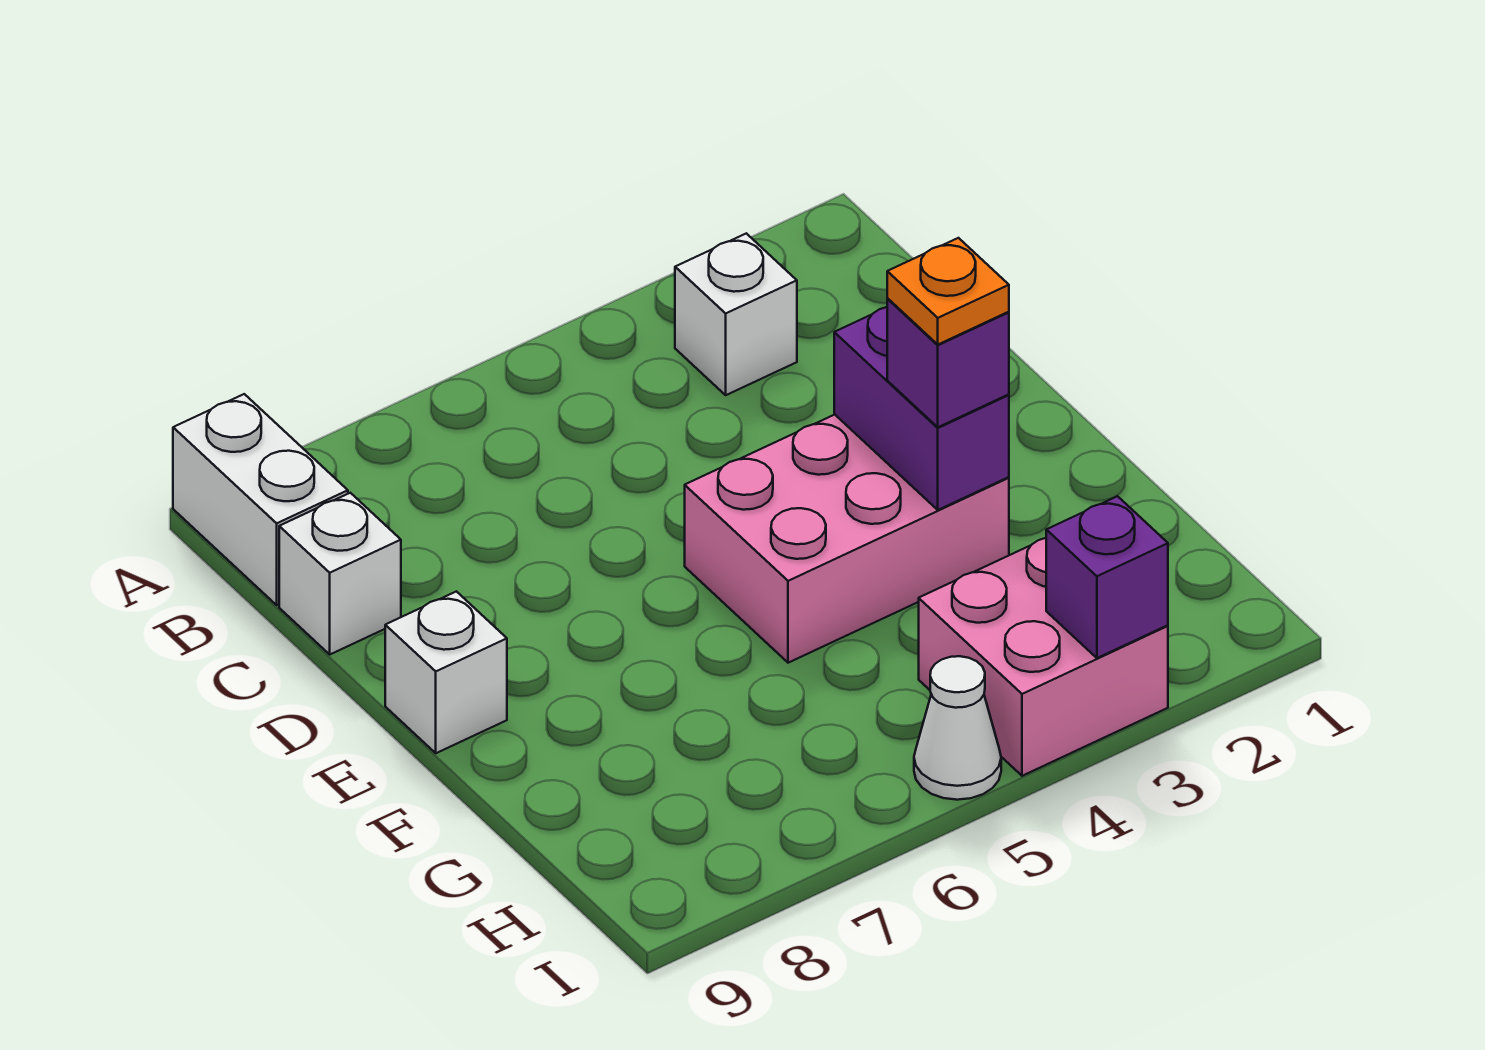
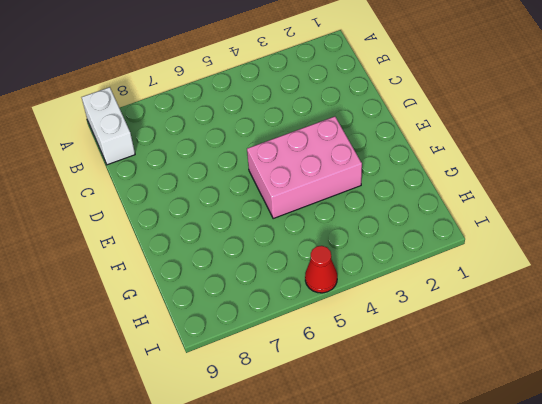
red 1x1 cone [305,246,337,293] -> white 1x1 cone [914,656,1001,800]
none -> white 1x1 brick [675,233,797,395]
none -> white 1x1 brick [279,493,401,654]

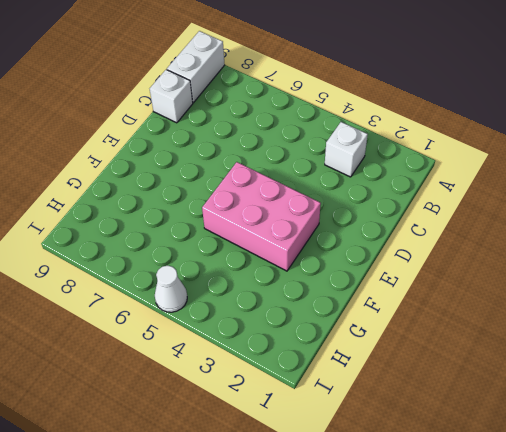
none -> white 1x1 brick [385,591,507,753]
none -> pink 2x2 brick [919,538,1168,776]

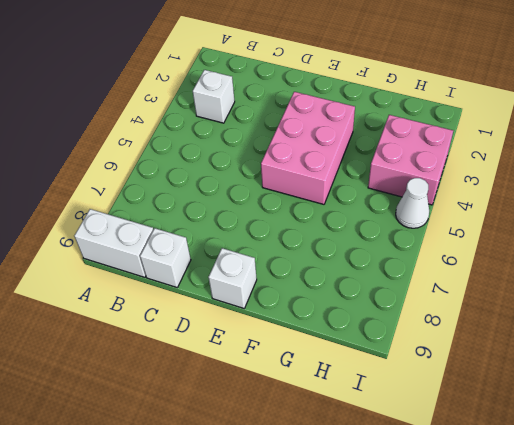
none -> purple 1x2 brick [834,307,1009,510]
none -> purple 1x1 brick [1046,496,1168,658]

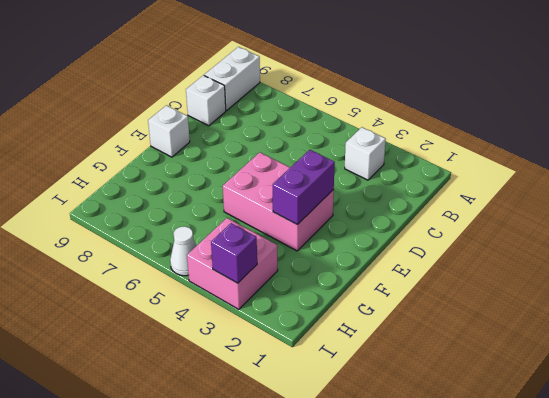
none -> purple 1x1 brick [887,299,1009,427]
none -> orange 1x1 plate [887,238,1009,344]

